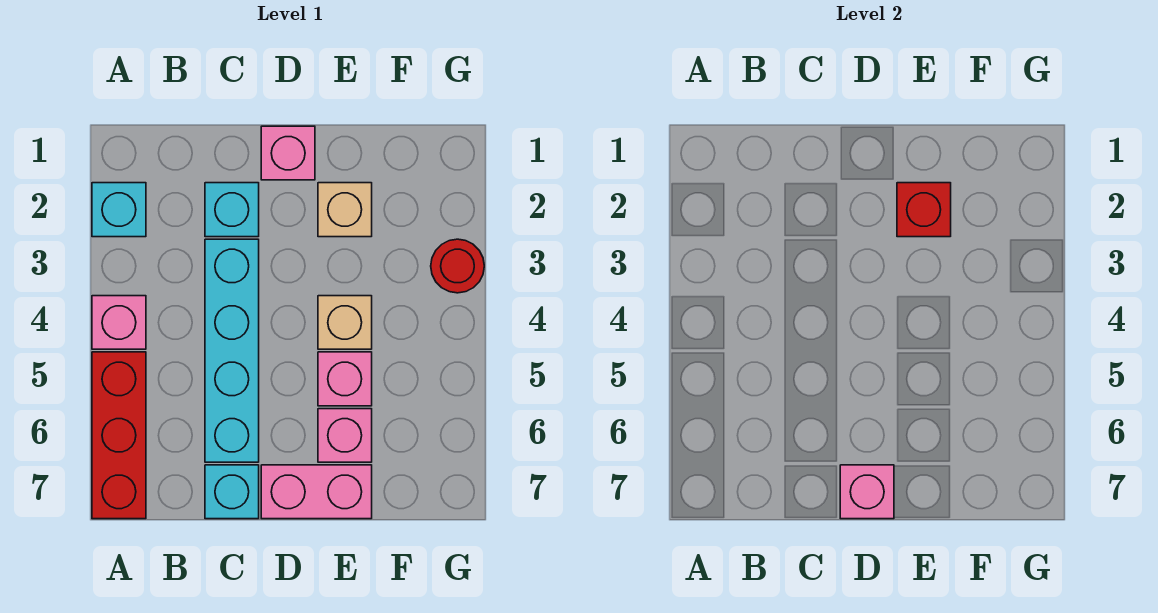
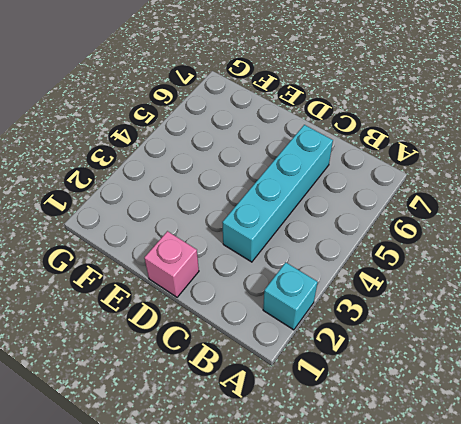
none -> pink 1x1 brick [92,296,146,349]
none -> red 1x3 brick [92,352,146,519]
none -> cyan 1x1 brick [205,183,259,237]

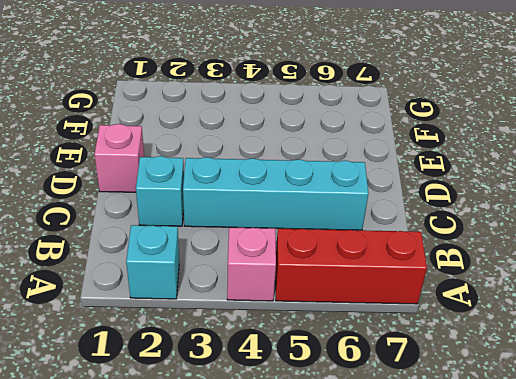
none -> cyan 1x1 brick [205,465,259,519]
none -> pink 1x2 brick [261,465,372,519]
none -> tan 1x1 brick [318,183,372,237]

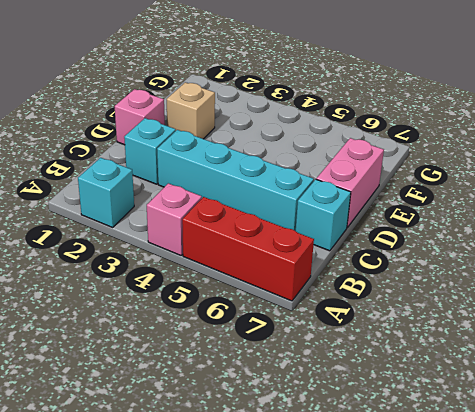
none -> tan 1x1 brick [318,296,372,349]
none -> pink 1x1 brick [318,352,372,406]
none -> pink 1x1 brick [318,409,372,462]

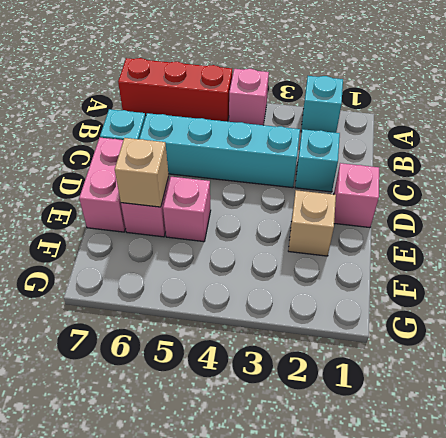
tan 1x1 brick [115,138,169,207] -> tan 1x1 brick moved to [318,296,372,349]
none -> red 1x1 round brick [431,239,484,293]
none -> pink 1x1 brick [840,465,894,519]
none -> red 1x1 brick [897,183,951,237]

